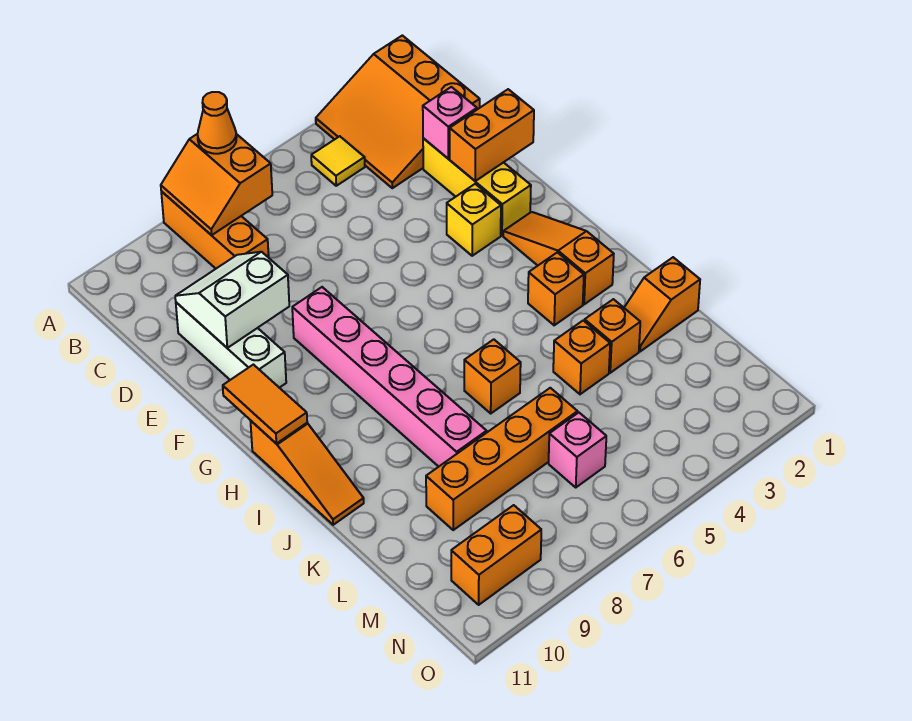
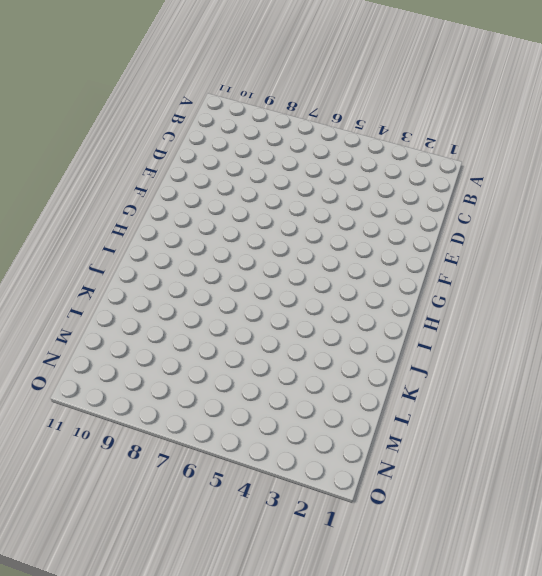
none -> orange 3x3 slope [316,35,480,188]
none -> orange 1x3 brick [161,191,269,269]
none -> yellow 1x1 tile [311,136,365,186]

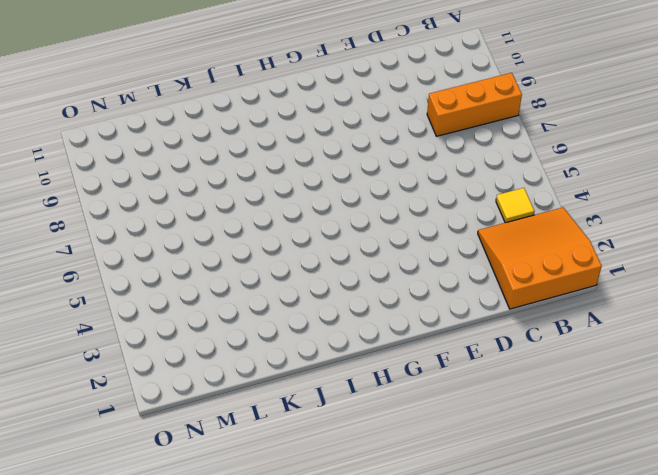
none -> yellow 1x3 brick [423,138,531,235]
none -> white 1x3 brick [176,302,286,388]
none -> yellow 1x1 brick [447,184,501,256]

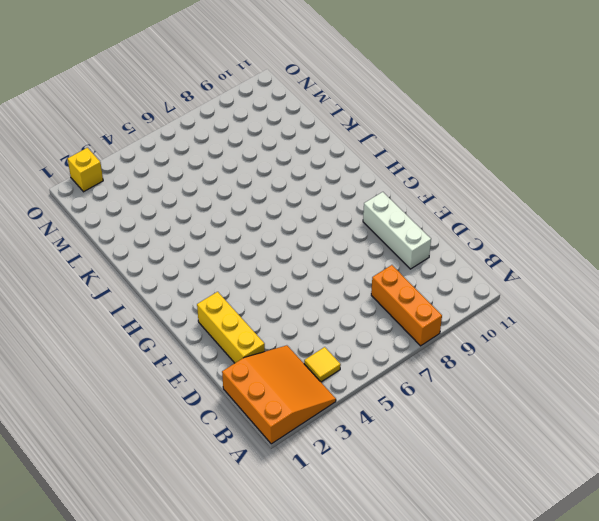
yellow 1x1 brick [68,148,103,192] -> yellow 1x1 brick moved to [447,184,501,256]
none -> pink 1x6 brick [292,287,487,467]
none -> orange 1x3 slope [503,212,614,304]
none -> orange 1x3 slope [250,420,364,525]

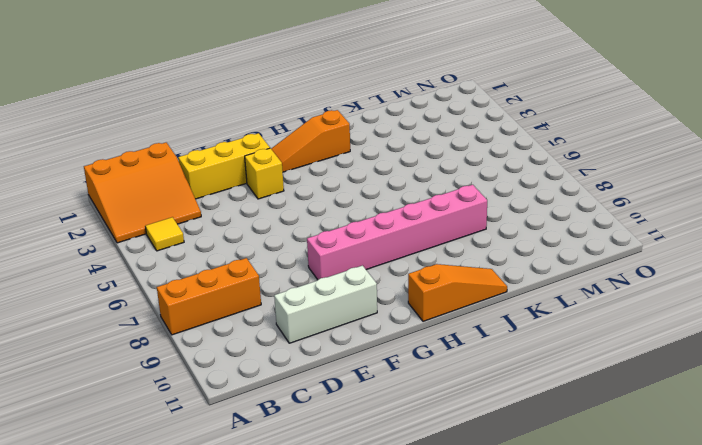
none -> orange 1x1 brick [528,252,584,325]
none -> orange 1x1 brick [464,339,521,413]
none -> orange 1x2 slope [624,257,700,351]

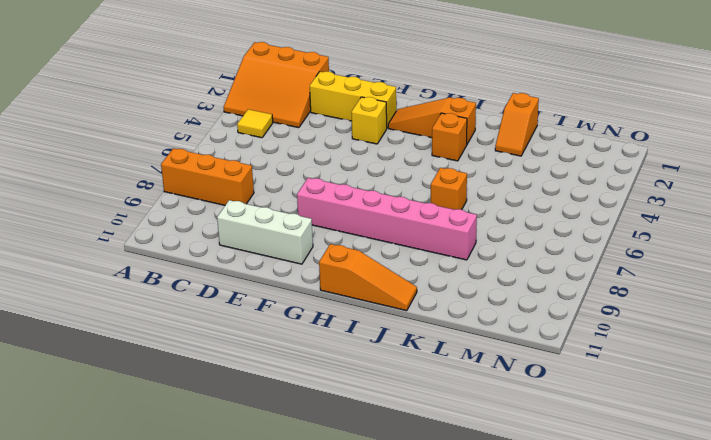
none -> orange 1x1 brick [585,299,640,373]
none -> orange 1x1 brick [553,321,610,394]
none -> orange 1x4 brick [426,388,578,530]

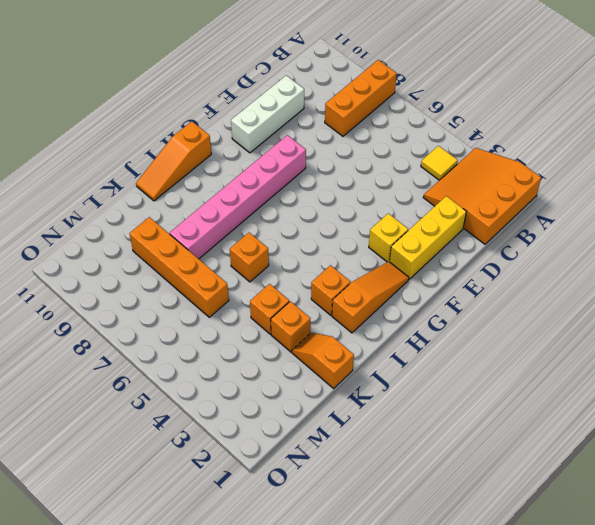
none -> pink 1x1 brick [549,413,606,487]
none -> orange 1x2 brick [451,505,541,605]
none -> orange 2x2 slope [161,134,272,235]

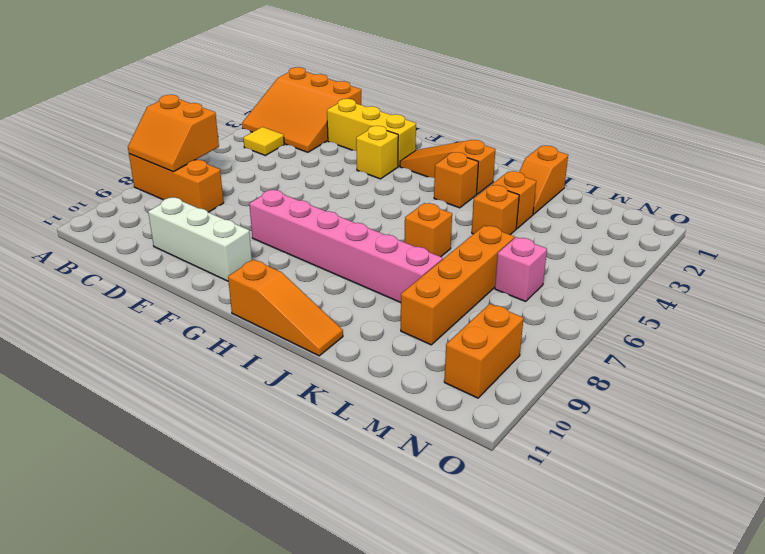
none -> pink 1x1 brick [423,87,477,159]
none -> white 2x2 slope [175,252,289,348]
none -> orange 1x2 brick [450,89,534,181]

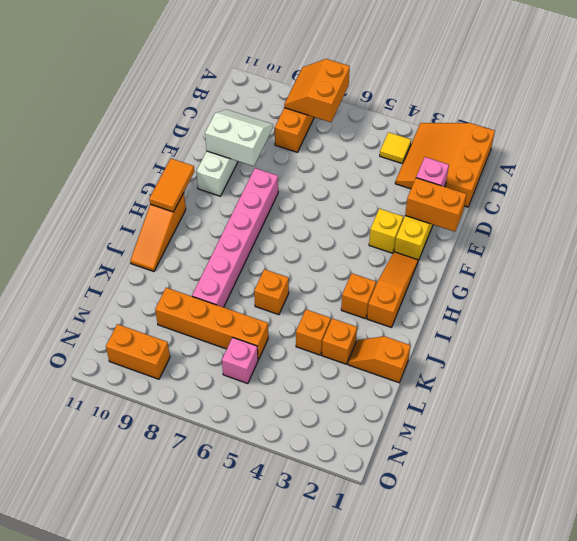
none -> orange 1x1 cone [198,92,236,154]

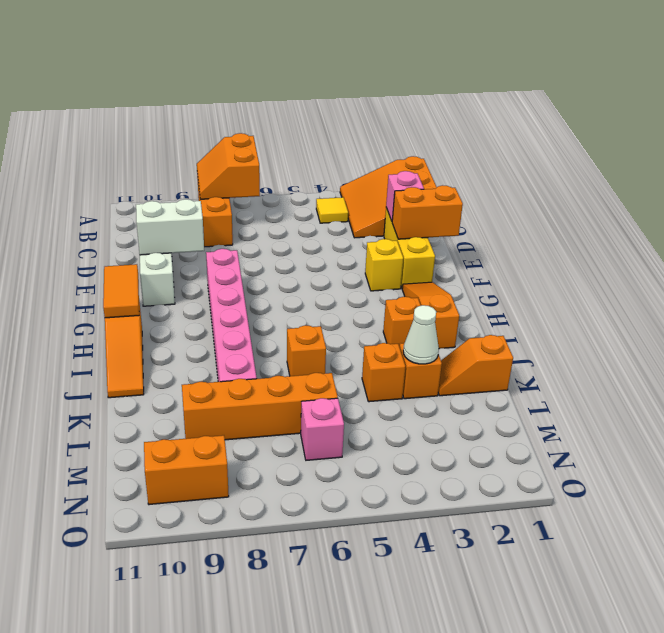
white 1x1 cone [403,305,439,364] -> none
none -> orange 1x1 cone [198,92,236,154]

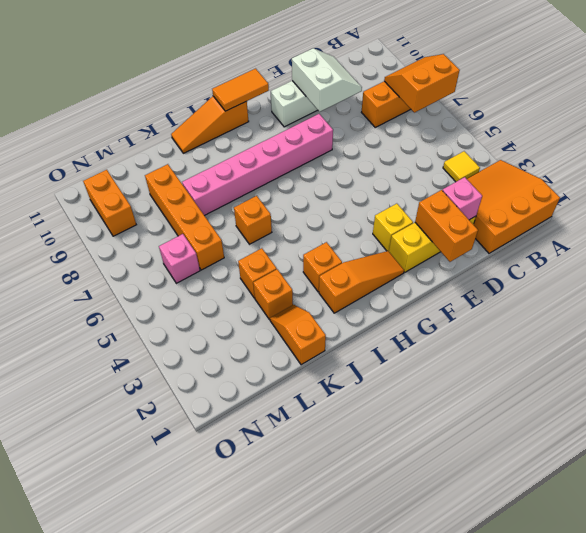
none -> orange 1x1 cone [198,92,236,154]

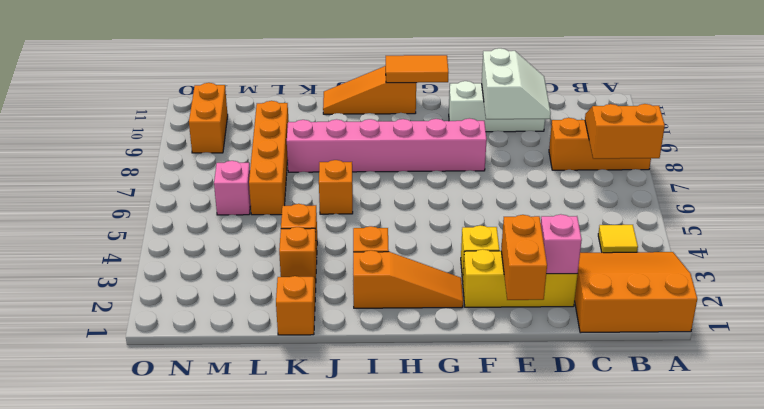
none -> orange 1x1 cone [198,92,236,154]

